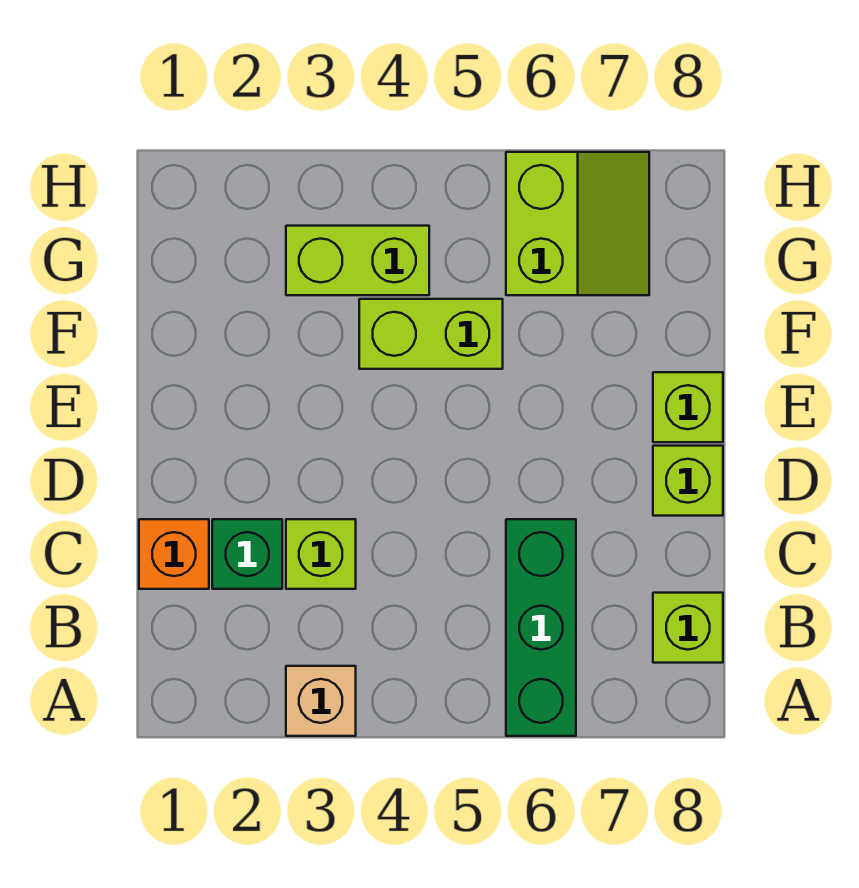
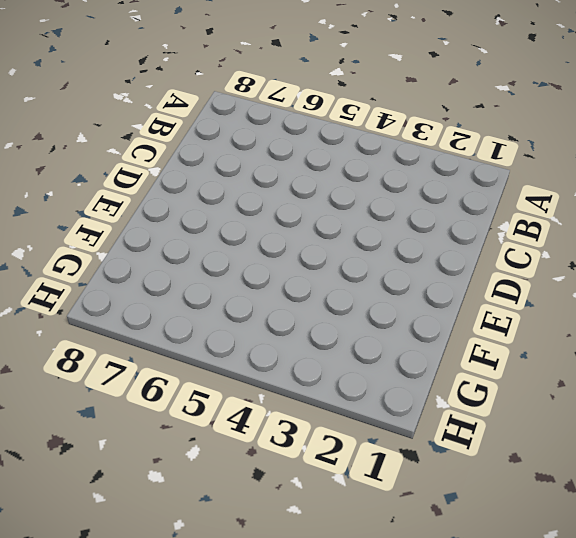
none -> tan 1x1 brick [286,666,356,736]
none -> green 1x3 brick [506,519,576,736]

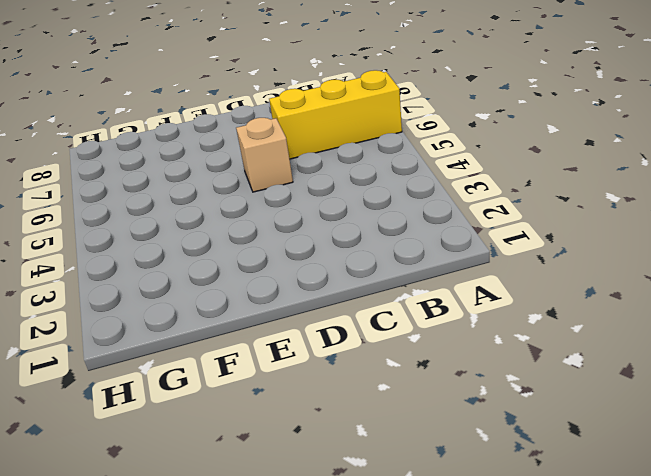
yellow 1x3 brick [269,70,402,159] -> green 1x3 brick [506,519,576,736]
tan 1x1 brick [236,118,293,192] -> tan 1x1 brick moved to [286,666,356,736]
none -> lime 1x1 brick [653,593,723,663]
none -> orange 1x1 brick [139,519,209,589]

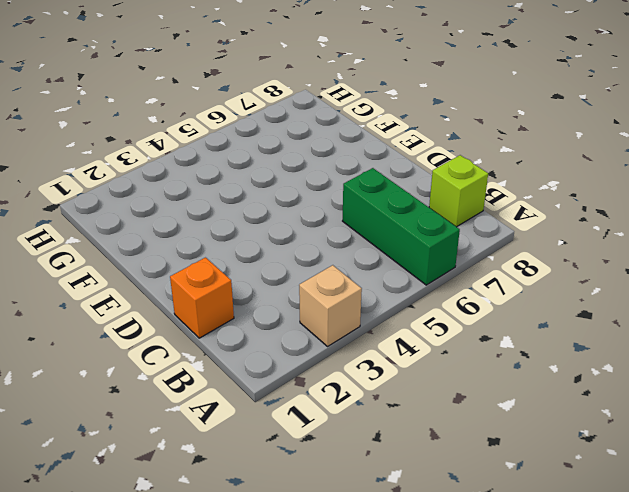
none -> green 1x1 brick [212,519,282,589]
none -> lime 1x1 brick [286,519,356,589]

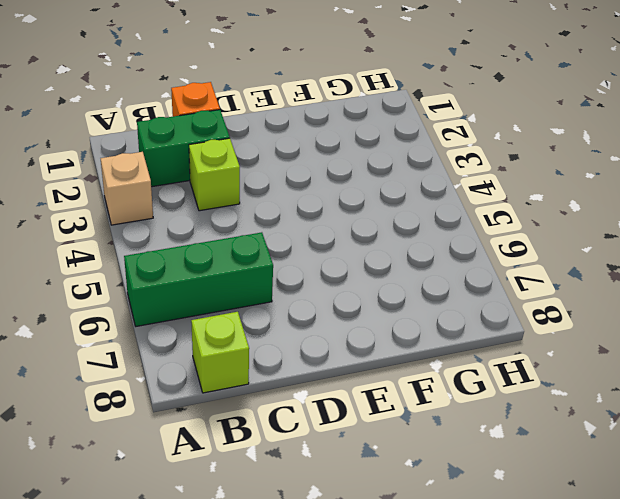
green 1x2 brick [137,110,230,187] -> green 1x1 brick [212,519,282,589]
none -> lime 1x1 brick [653,446,723,516]
none -> lime 1x1 brick [653,372,723,442]

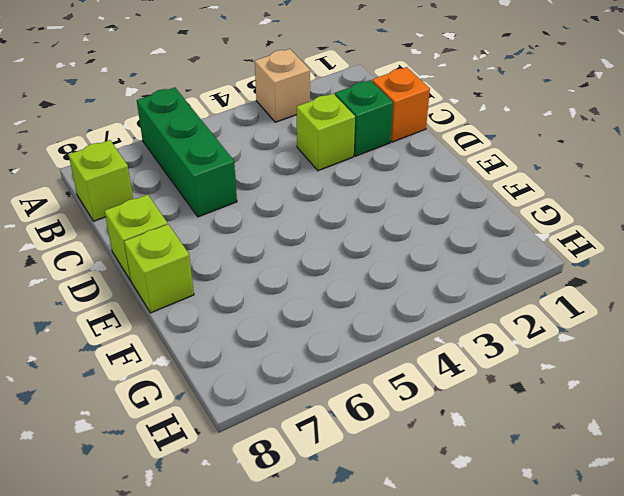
none -> lime 1x2 brick [359,299,503,369]
none -> lime 1x2 brick [286,226,429,295]

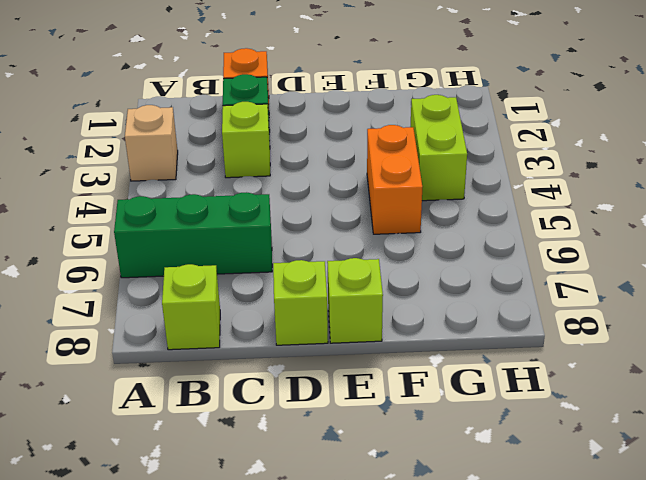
orange 1x2 brick [367,125,422,234] -> lime 1x2 brick [359,299,503,369]
none -> lime 2x2 slope [506,152,649,295]

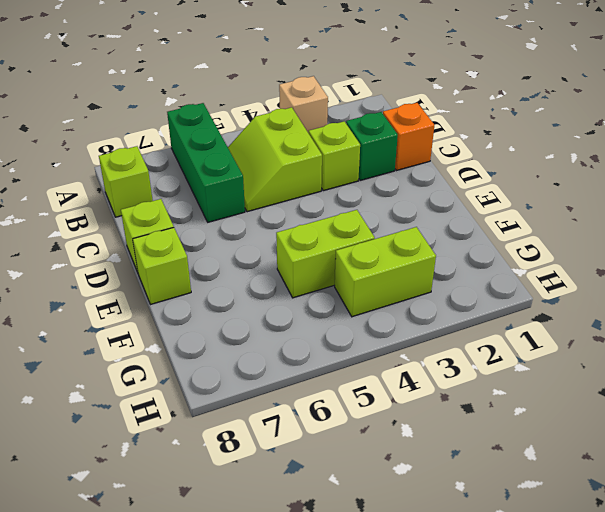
lime 2x2 slope [228,107,322,212] -> lime 2x2 slope moved to [506,152,649,295]

